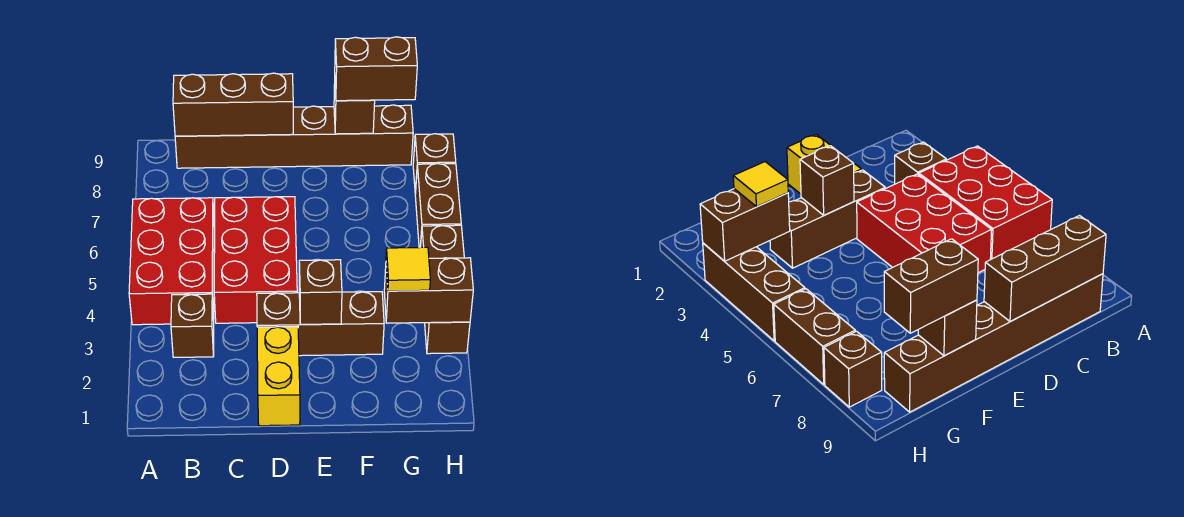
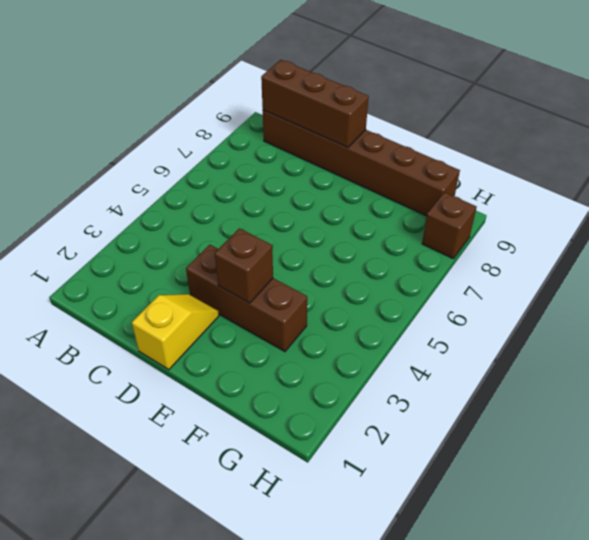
yellow 1x2 slope [132,294,219,370] -> yellow 1x2 brick [257,327,300,426]
none -> red 2x3 brick [129,198,214,325]
none -> brown 1x1 brick [171,294,214,357]
none -> red 2x3 brick [214,197,297,323]

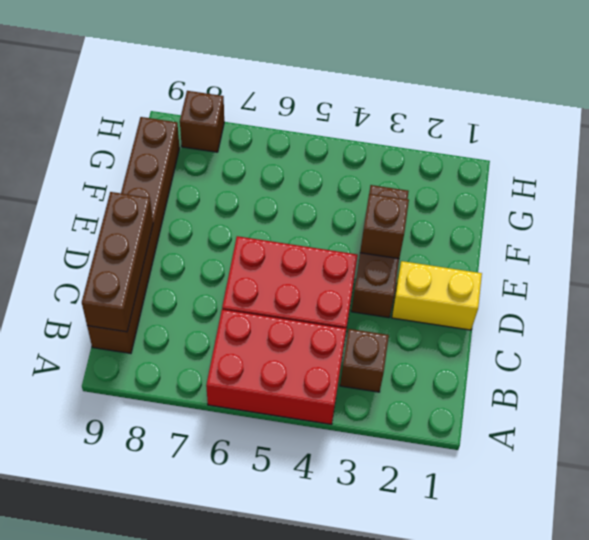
none -> brown 1x3 brick [421,225,470,354]
none -> brown 1x2 brick [415,164,461,248]
none -> brown 1x1 brick [334,84,375,134]

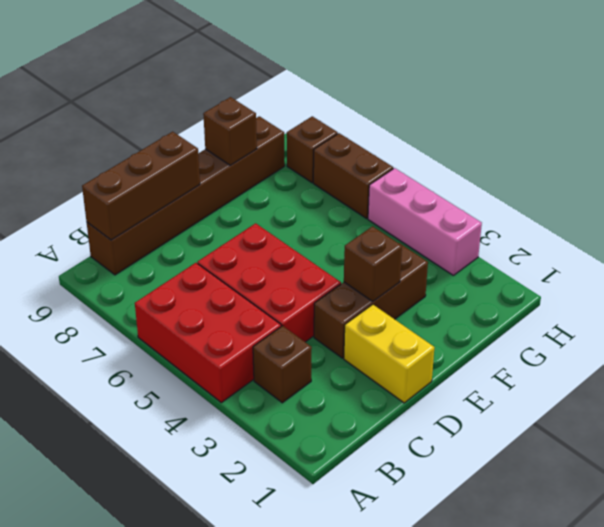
pink 1x3 brick [368,168,482,275] -> brown 1x3 brick [421,225,470,354]
none -> brown 1x2 brick [384,258,473,323]
none -> brown 1x2 brick [335,37,417,101]
none -> yellow 1x1 tile [386,247,430,291]

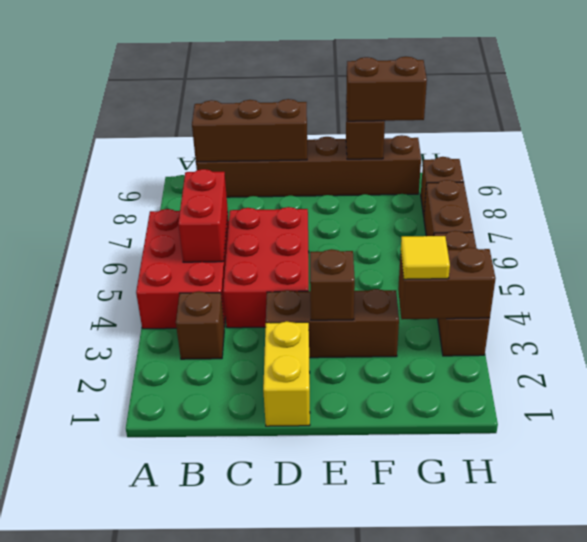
red 1x2 brick [178,169,228,262] -> none

